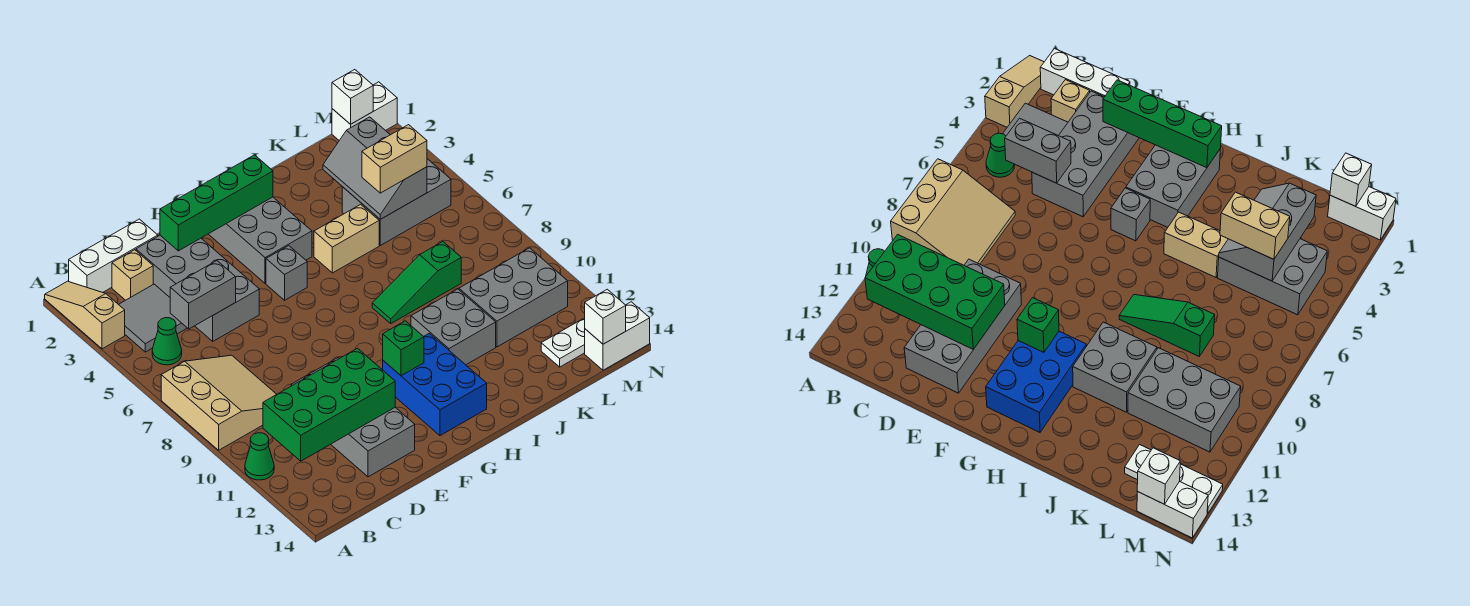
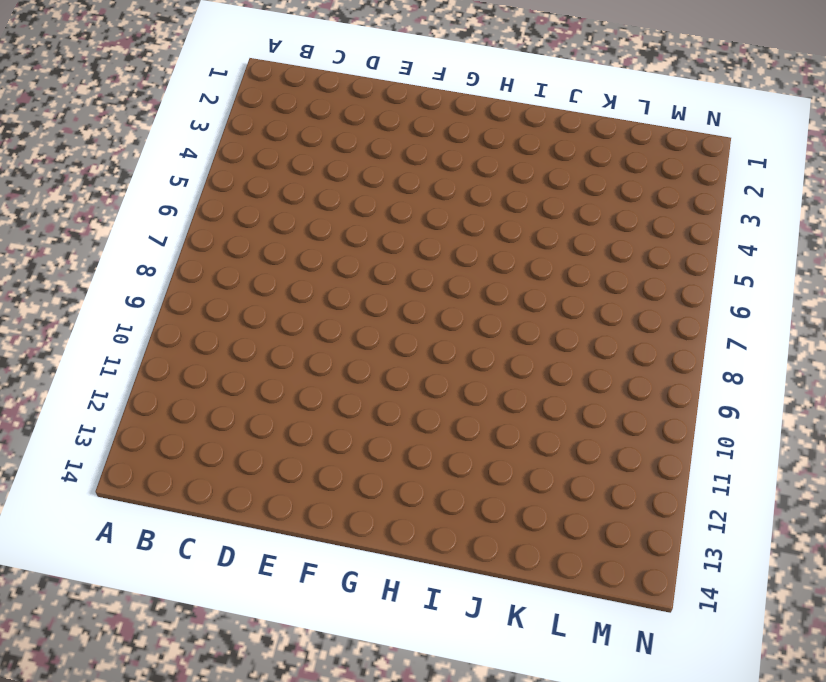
none -> tan 1x3 slope [45,281,125,349]
none -> tan 3x3 slope [161,355,277,450]
none -> green 1x1 cone [245,433,274,480]

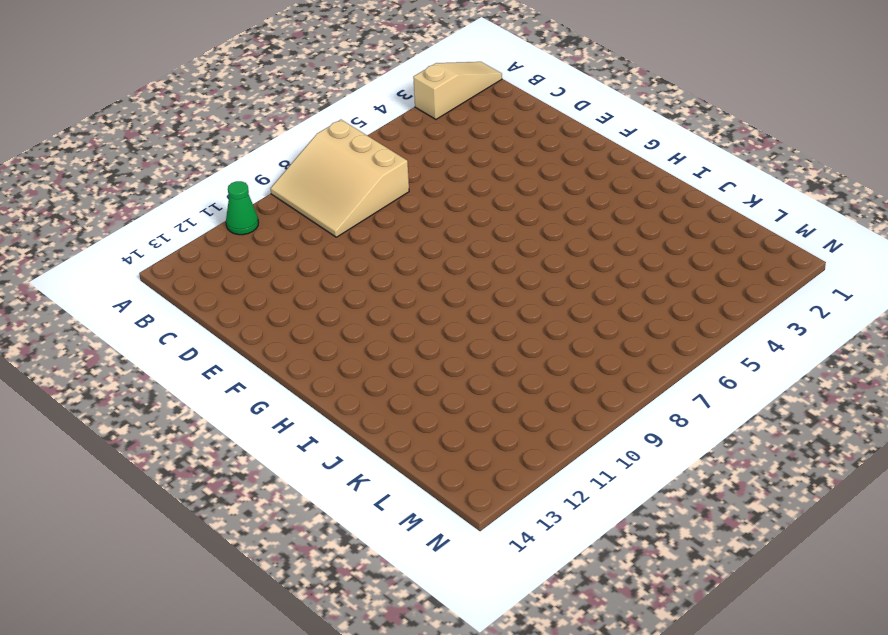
tan 3x3 slope [271,120,409,237] -> tan 3x3 slope turned to [161,355,277,450]
none -> white 1x3 brick [69,219,158,292]
none -> grey 2x2 tile [118,284,187,352]
none -> green 1x1 cone [152,318,182,365]

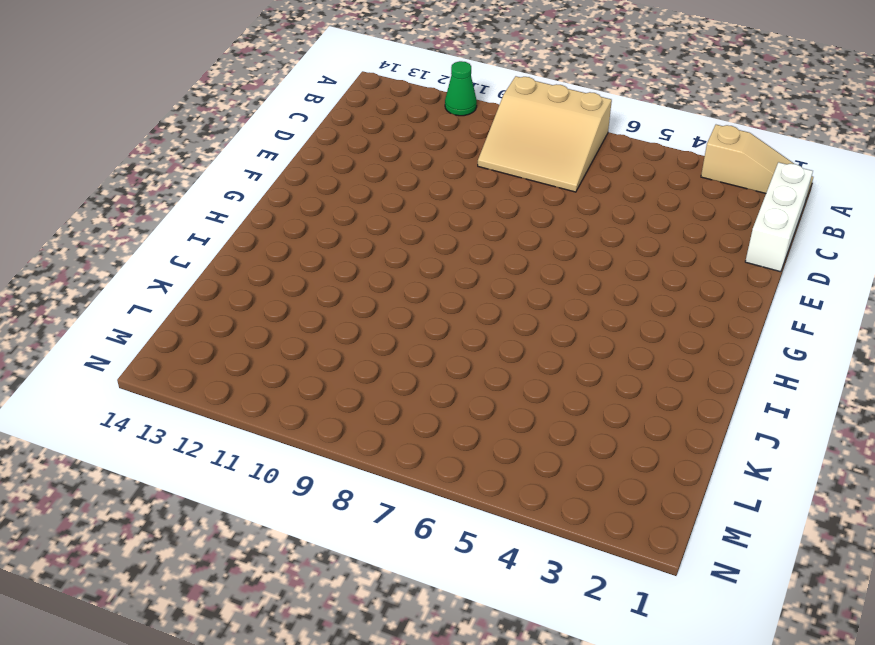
none -> grey 2x2 tile [118,284,187,352]
none -> green 1x1 cone [152,318,182,365]
none -> tan 1x1 brick [112,250,153,300]

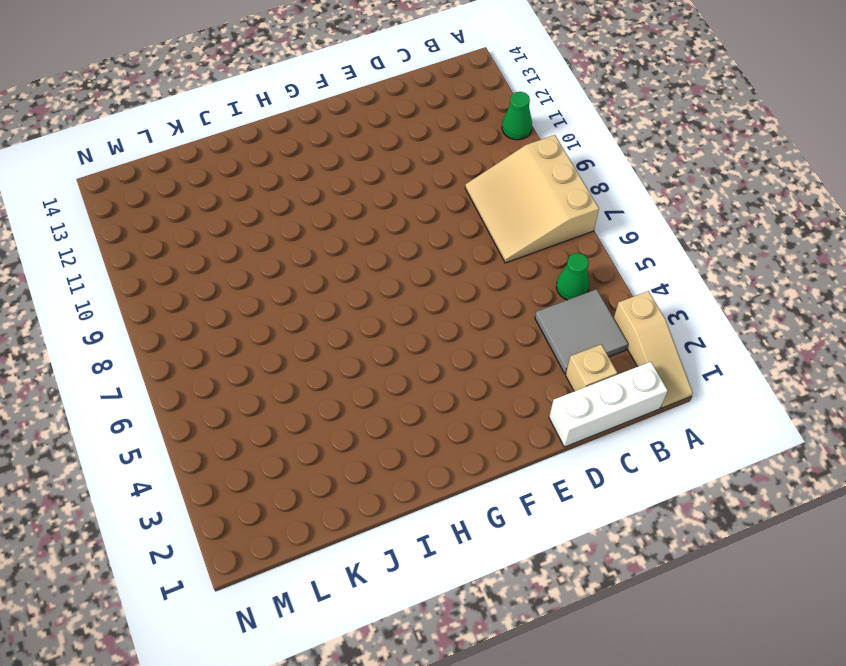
none -> grey 2x4 brick [136,235,259,341]
none -> grey 2x4 brick [291,358,415,477]
none -> grey 2x3 brick [209,197,312,283]

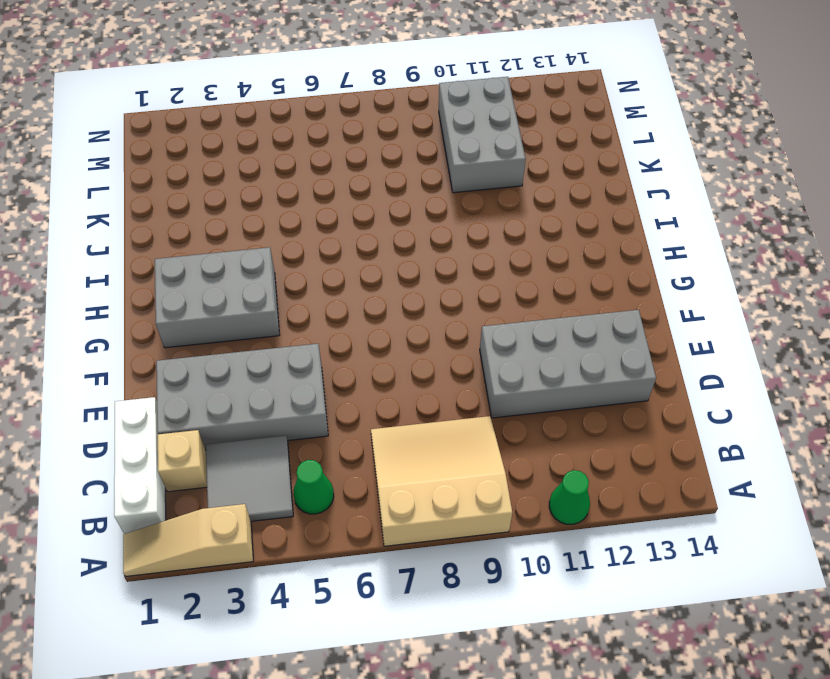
none -> grey 1x1 brick [266,246,307,300]
none -> blue 2x3 brick [383,333,487,436]
none -> tan 1x2 brick [314,204,379,273]

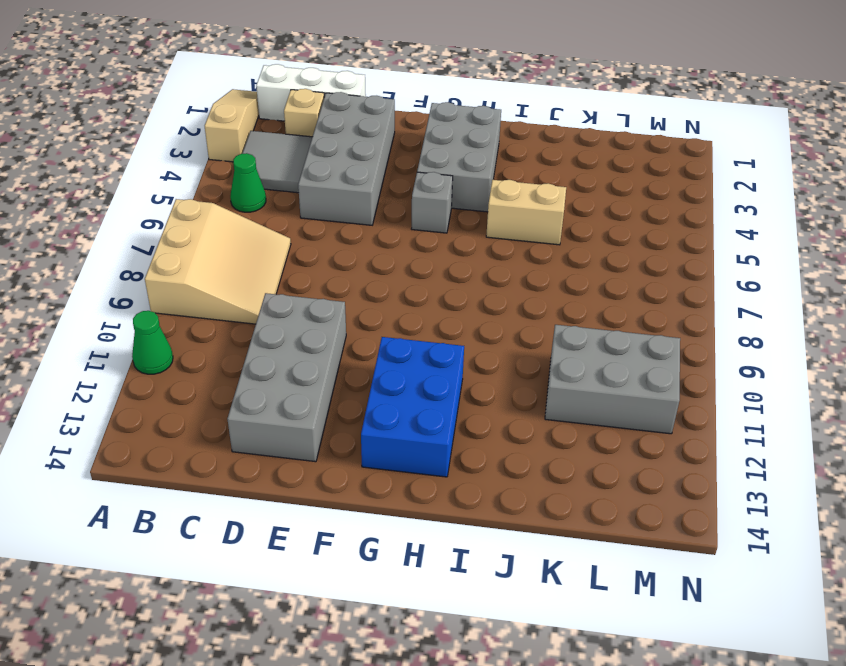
none -> green 1x3 slope [372,242,461,323]
none -> grey 2x2 brick [411,289,496,365]
none -> grey 2x3 brick [342,159,451,245]

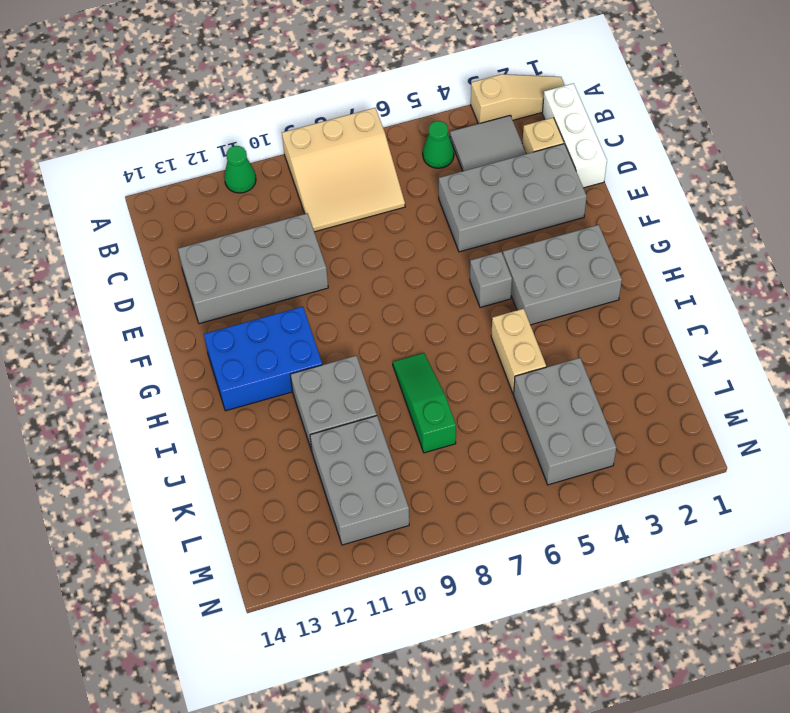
none -> white 1x3 plate [541,318,585,367]
none -> white 1x2 brick [332,82,397,140]
none -> white 1x2 brick [585,302,650,370]

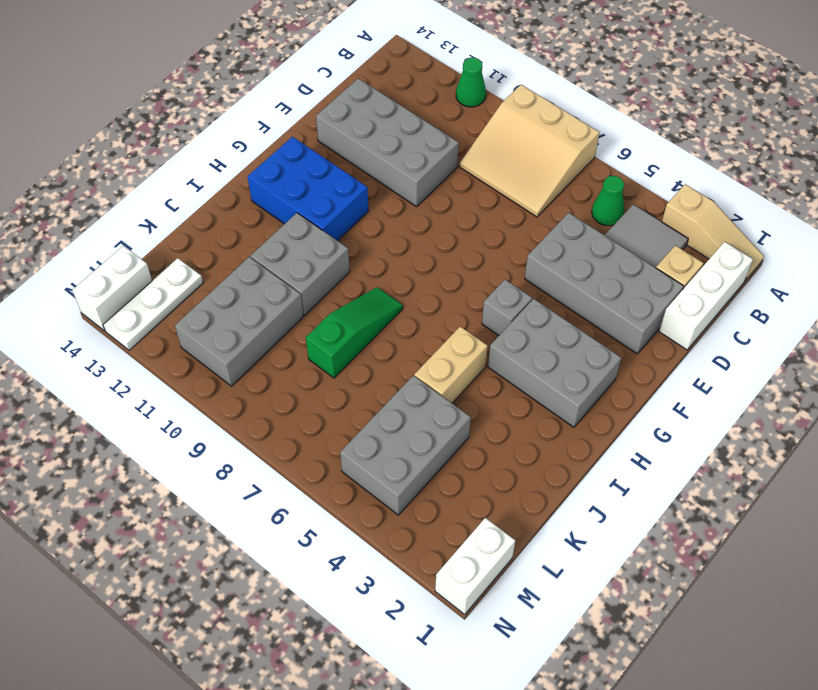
none -> green 2x4 brick [263,348,395,461]
none -> grey 1x2 brick [170,261,236,329]
none -> green 1x4 brick [160,155,273,251]

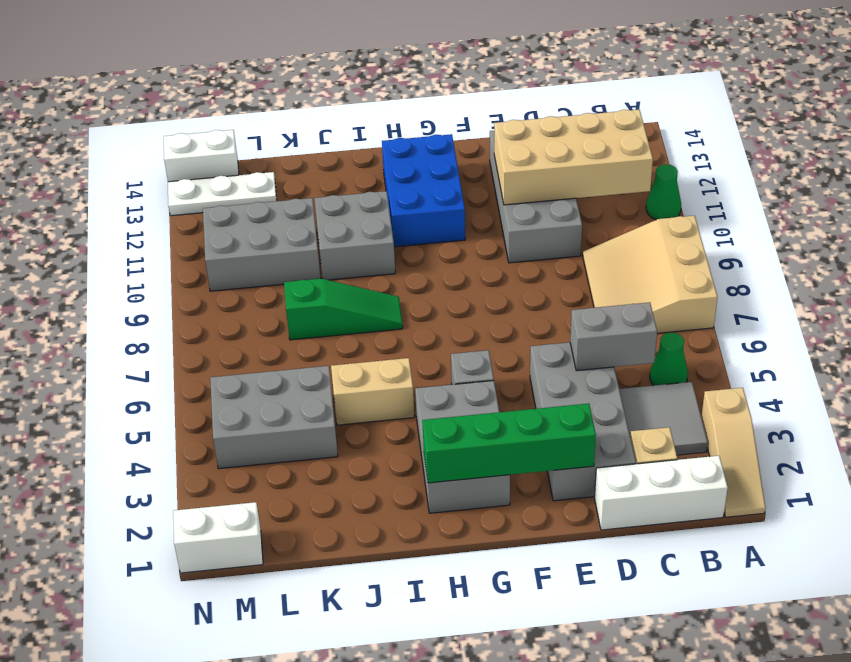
tan 2x4 brick [494,110,653,205] -> green 2x4 brick [263,348,395,461]
none -> green 1x1 brick [383,321,424,376]
none -> grey 2x3 slope [323,117,427,219]
none -> white 1x1 brick [332,70,373,124]

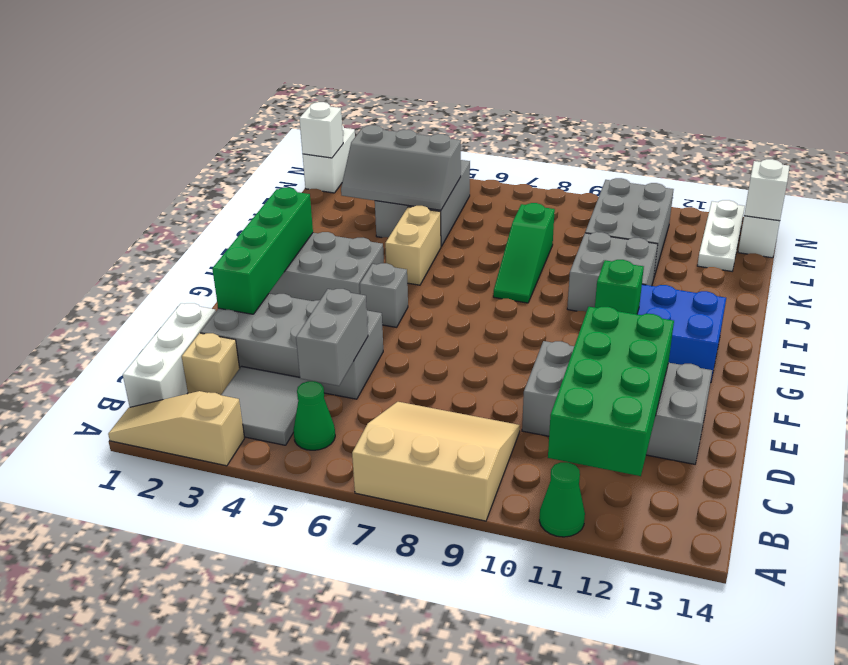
none -> tan 1x2 brick [362,125,427,193]

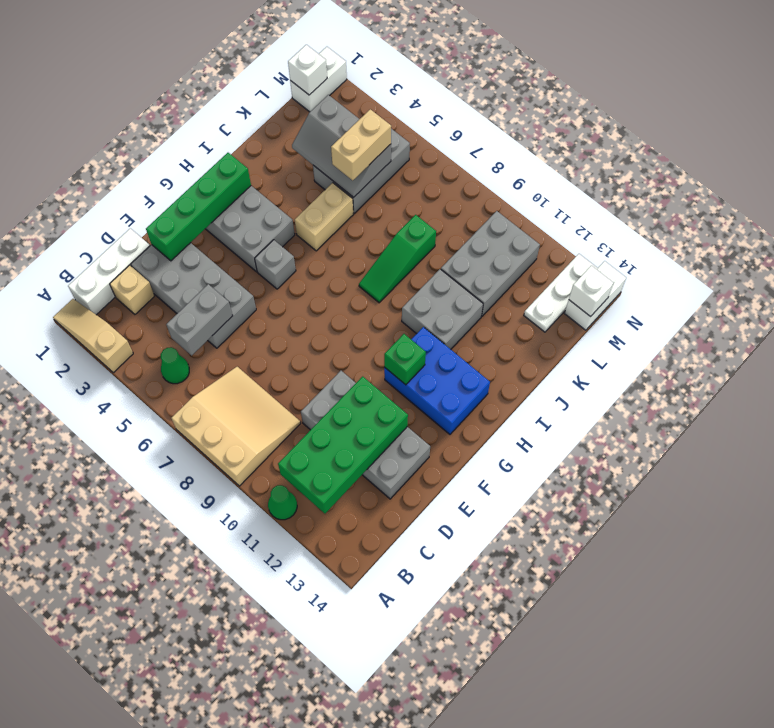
none -> grey 2x2 tile [118,284,187,352]

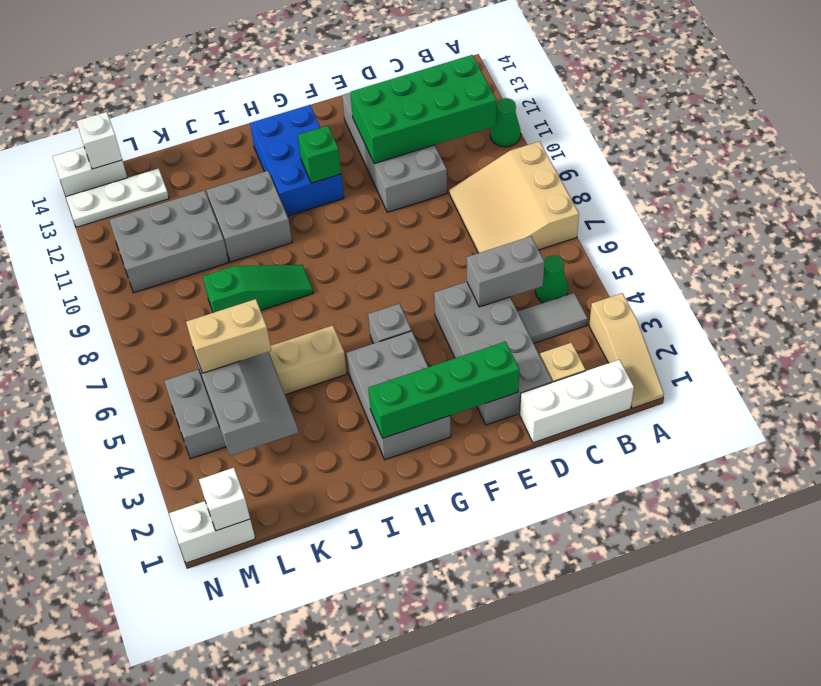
grey 1x2 tile [518,293,588,343] -> grey 2x2 tile [118,284,187,352]

